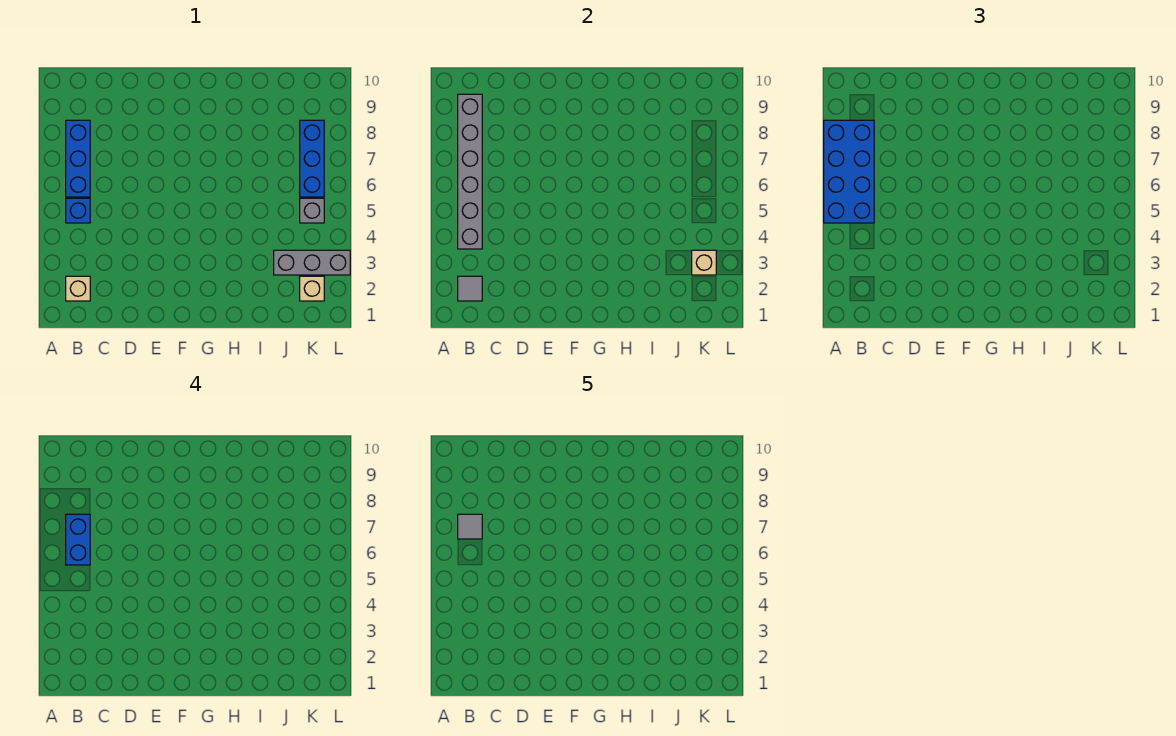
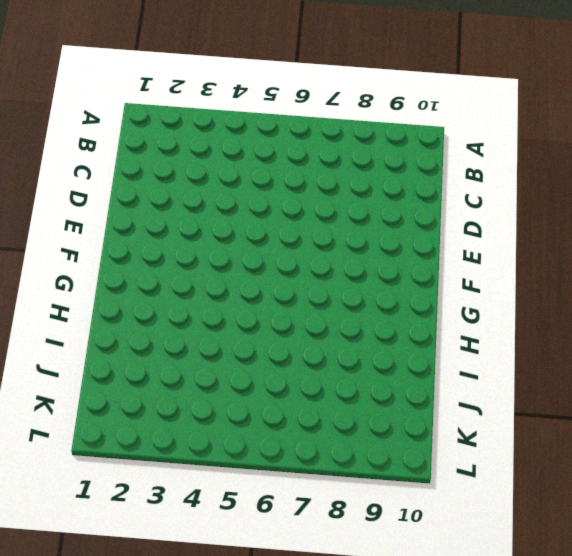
none -> tan 1x1 brick [66,276,90,301]
none -> blue 1x1 brick [66,198,90,223]
none -> blue 1x3 brick [66,120,90,197]

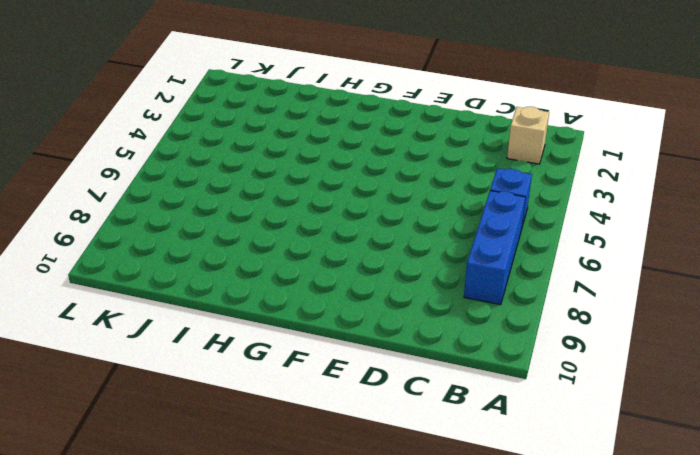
none -> grey 1x3 brick [274,250,350,275]
none -> tan 1x1 brick [300,276,324,301]
none -> grey 1x1 brick [300,198,324,223]

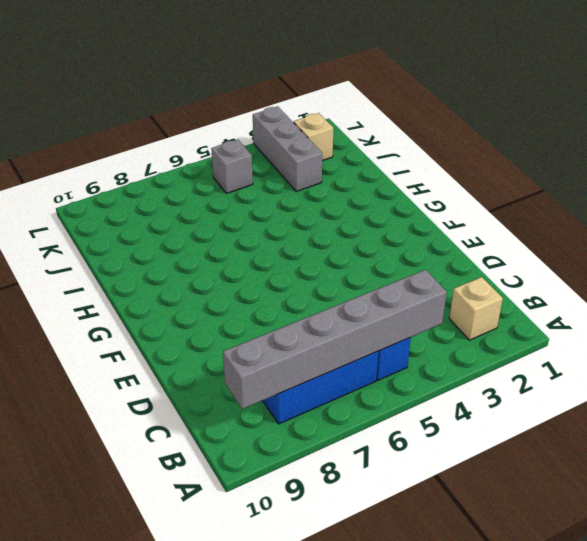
none -> blue 1x3 brick [300,120,324,197]
none -> grey 1x1 tile [458,276,482,301]
none -> tan 1x1 brick [692,250,716,275]

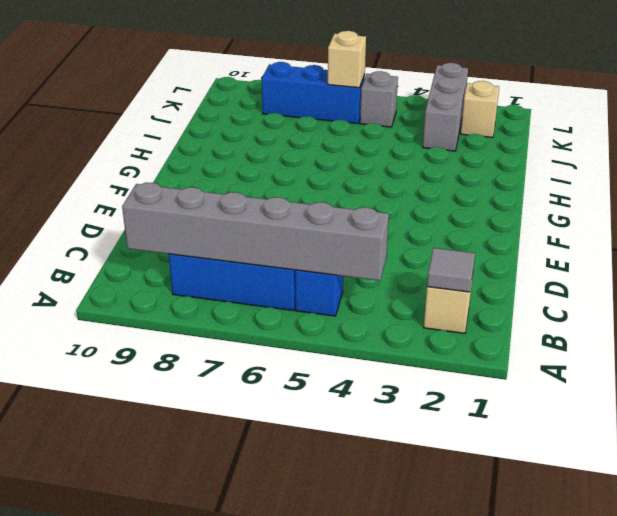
tan 1x1 brick [328,31,366,88] -> tan 1x1 brick moved to [692,250,716,275]
none -> blue 2x4 brick [824,120,874,223]
none -> blue 1x2 brick [66,514,90,565]
none -> grey 1x1 tile [458,514,482,539]

